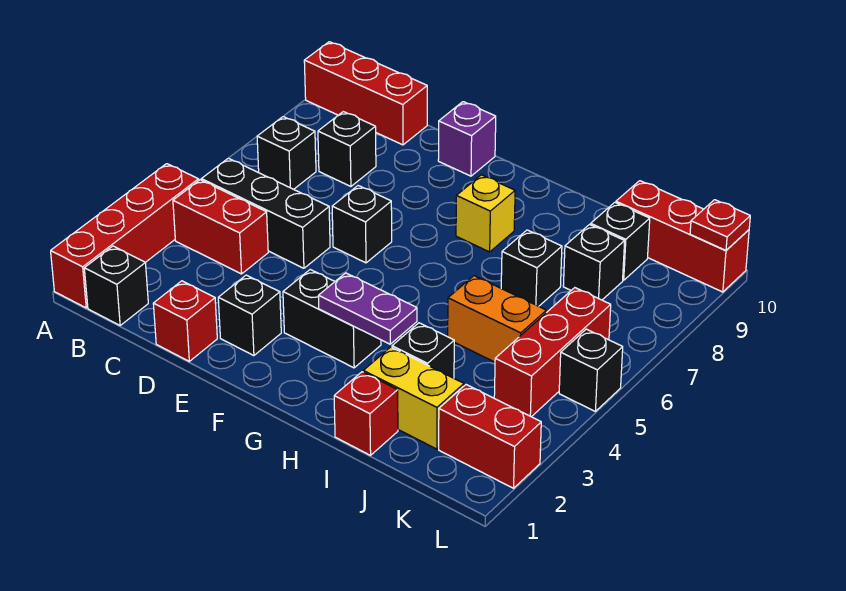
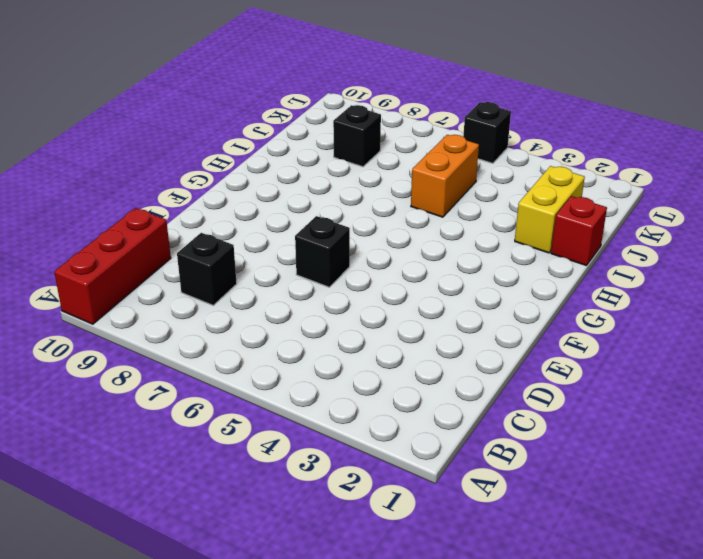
none -> red 1x4 brick [51,164,199,308]
none -> black 1x1 brick [84,246,148,325]
none -> red 1x2 brick [173,180,268,274]

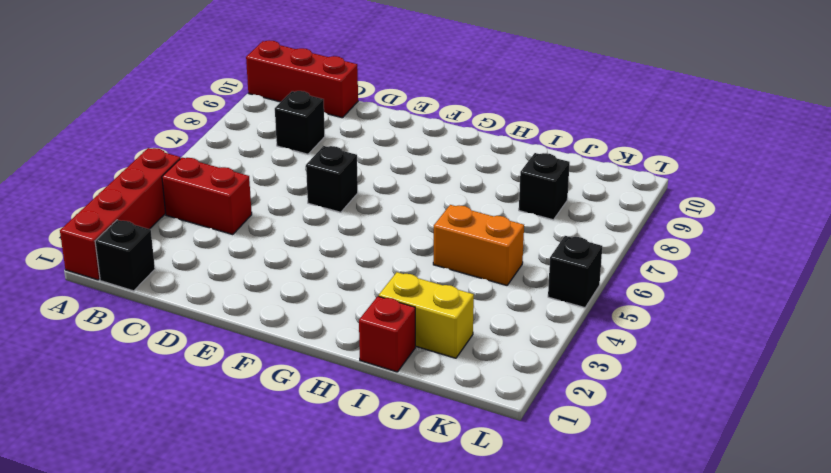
none -> black 1x3 brick [202,158,330,268]
none -> black 1x1 brick [257,117,316,189]
none -> red 1x1 brick [153,281,217,361]

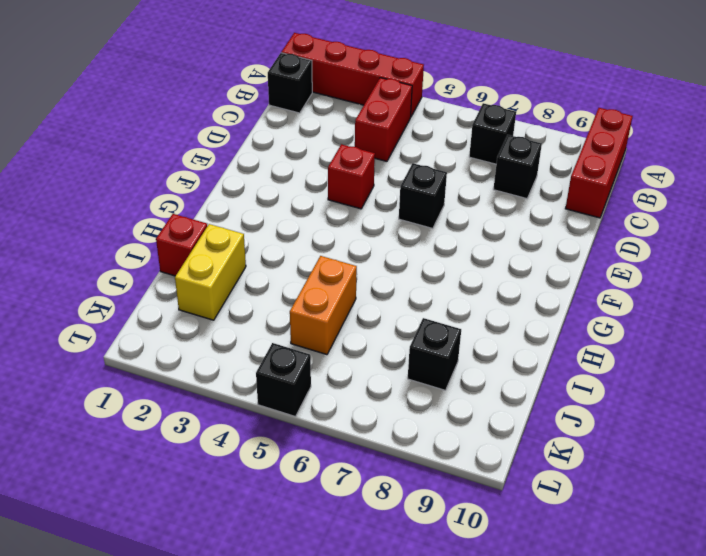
red 1x1 brick [328,144,375,209] -> red 1x1 brick moved to [153,281,217,361]
none -> black 1x3 brick [202,158,330,268]
none -> black 1x1 brick [218,275,281,356]
none -> purple 1x1 brick [438,102,496,176]

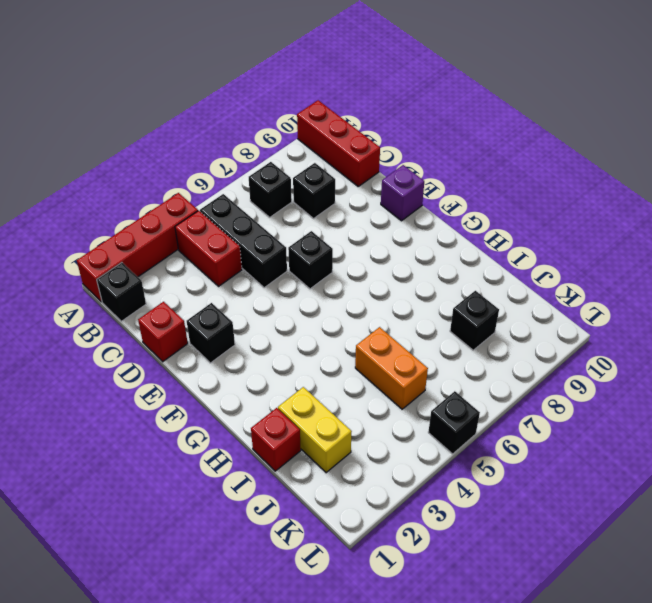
none -> black 1x2 brick [283,270,381,368]
none -> yellow 1x1 brick [456,175,515,252]
none -> black 1x1 brick [392,323,454,378]

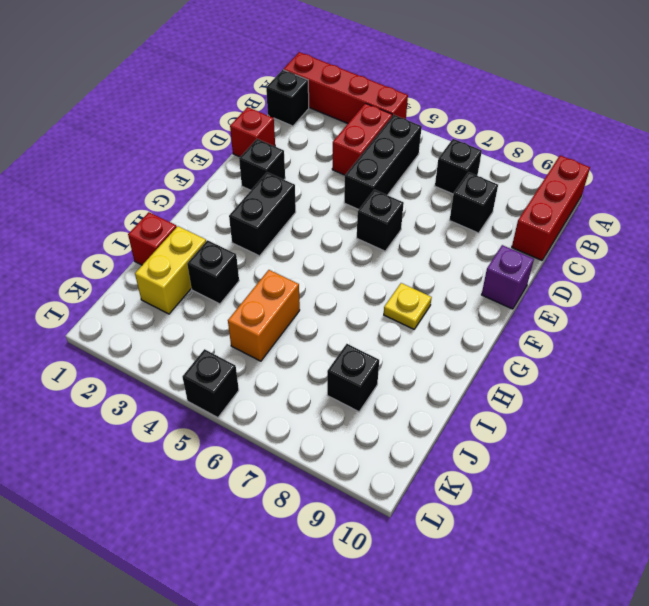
yellow 1x1 plate [384,283,432,329] -> yellow 1x1 brick [456,175,515,252]
none -> black 1x1 brick [501,230,562,306]
none -> black 1x1 brick [591,202,650,280]
none -> red 1x3 brick [616,181,749,292]

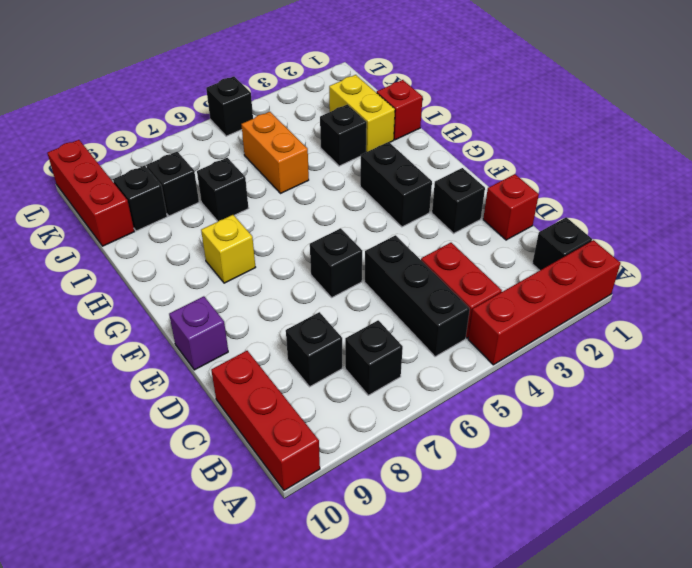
none -> red 1x2 brick [439,385,541,488]
none -> red 1x3 brick [494,288,611,417]
none -> purple 1x2 plate [318,273,417,344]

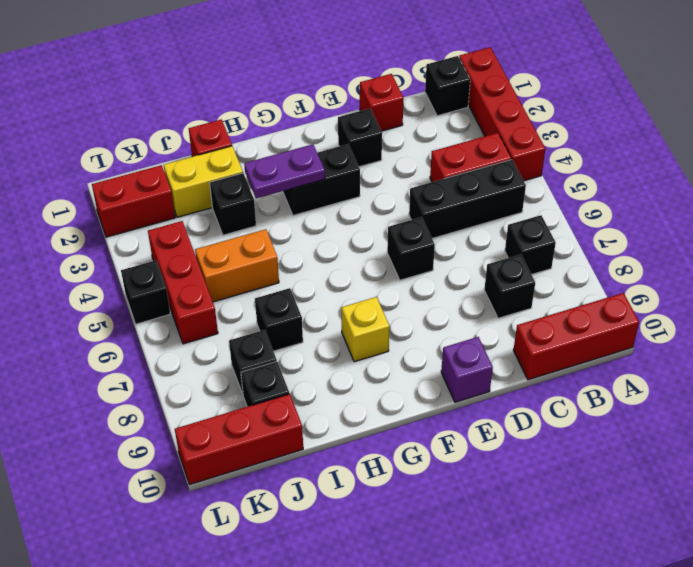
none -> red 1x1 plate [690,200,750,251]

